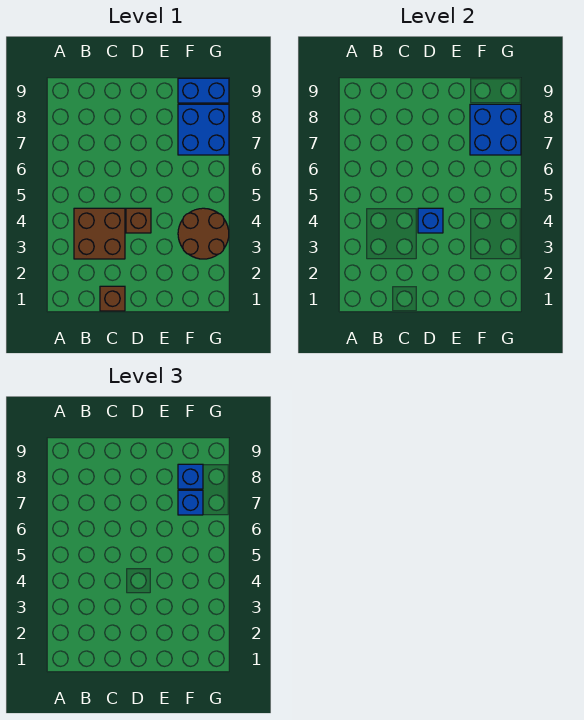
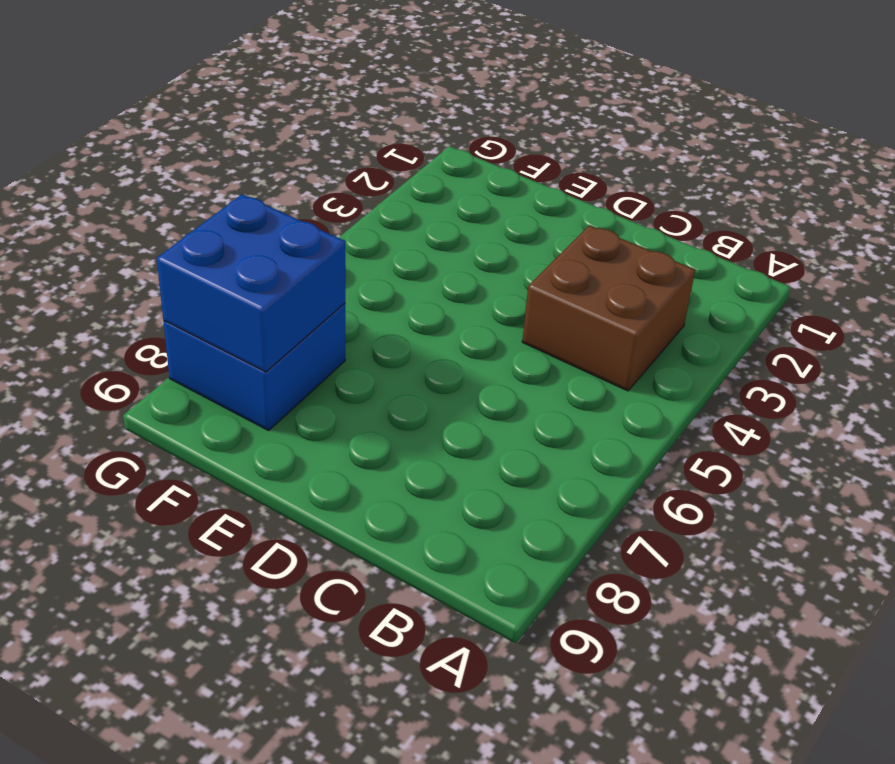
none -> brown 1x1 brick [100,286,125,311]
none -> brown 1x1 brick [126,208,151,233]

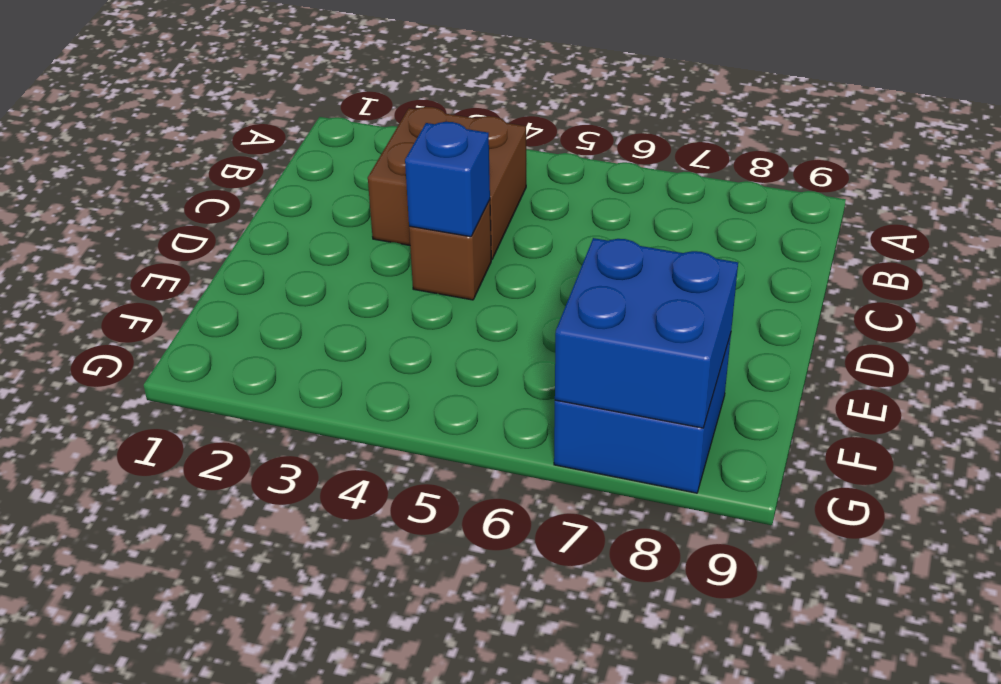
none -> brown 1x1 brick [100,286,125,311]
none -> brown 2x2 round brick [178,208,229,259]

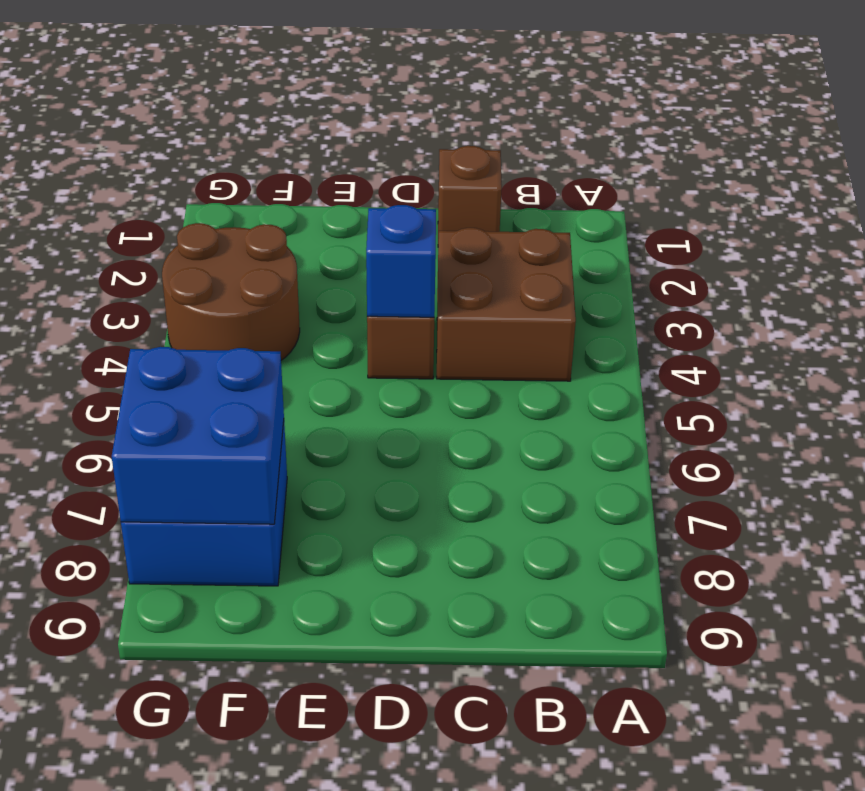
none -> blue 1x2 brick [178,78,229,103]
none -> blue 1x1 brick [178,490,203,515]

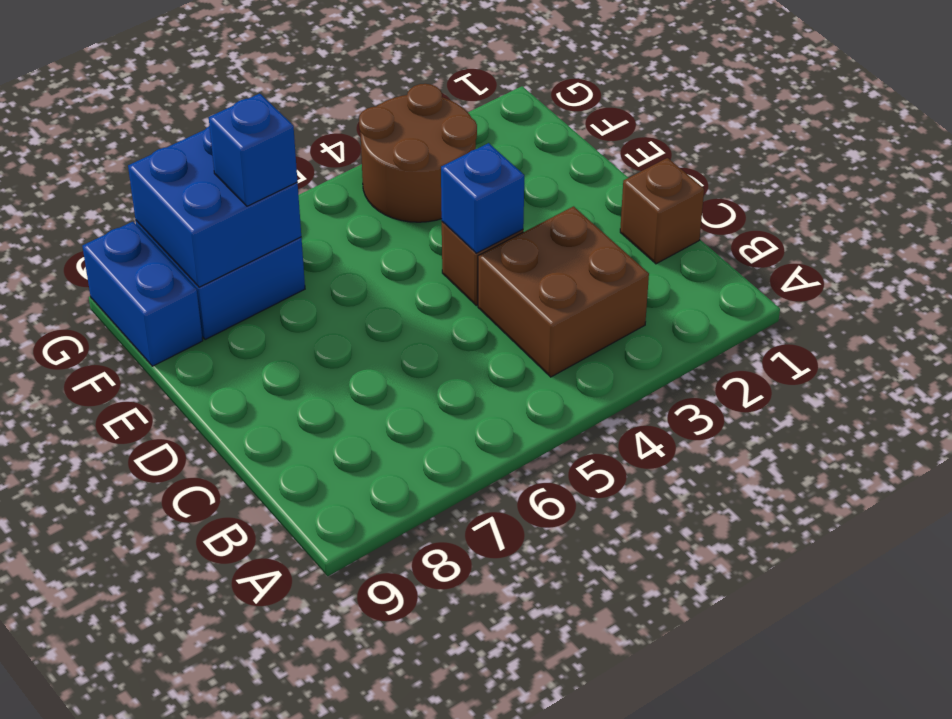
none -> blue 1x1 brick [178,464,203,489]

